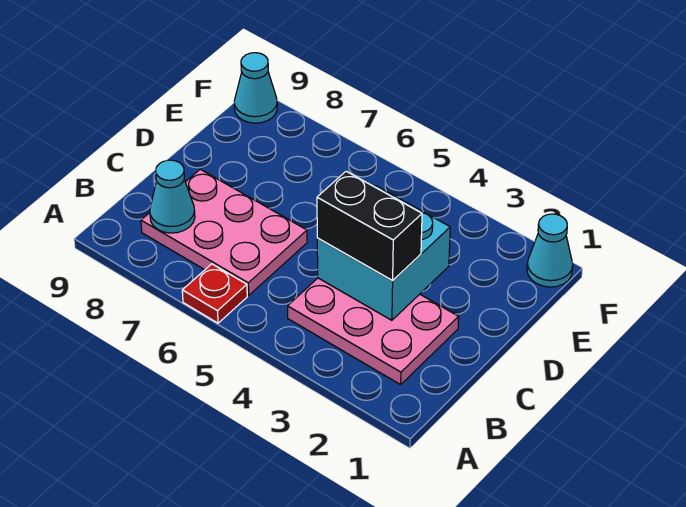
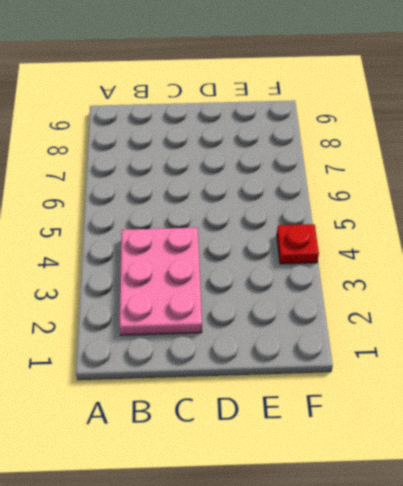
red 1x1 plate [277,224,319,264] -> red 1x1 plate moved to [182,264,247,323]
none -> pink 2x3 plate [141,169,307,295]
none -> cyan 1x1 cone [527,214,573,287]

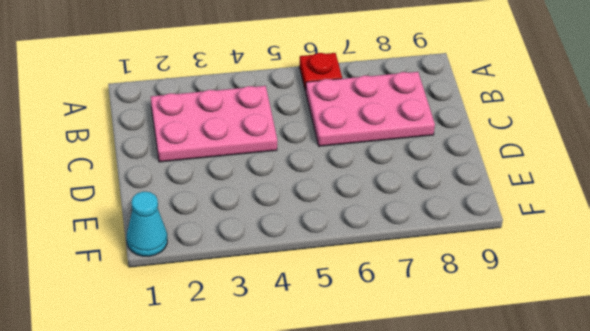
none -> cyan 1x1 cone [234,53,277,123]
none -> cyan 1x1 cone [150,160,195,233]

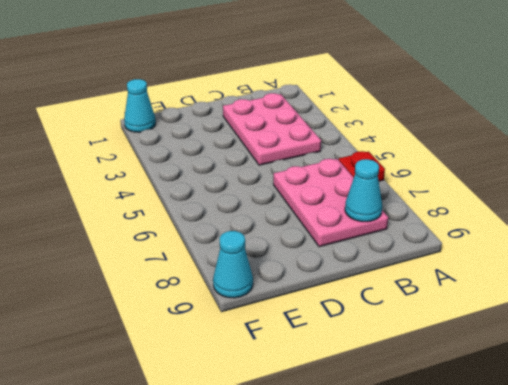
none -> cyan 2x2 brick [317,186,450,320]
none -> black 1x2 brick [317,171,422,280]

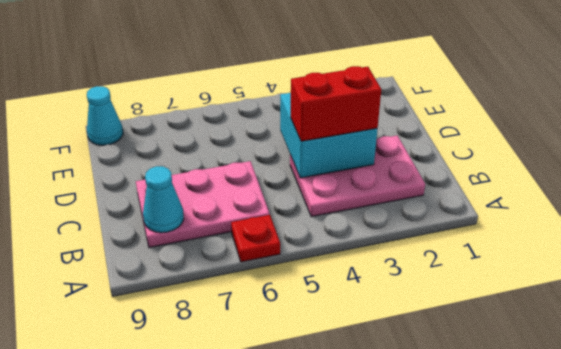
red 1x2 brick [291,66,381,141] -> black 1x2 brick [317,171,422,280]
none -> cyan 1x1 cone [527,214,573,287]

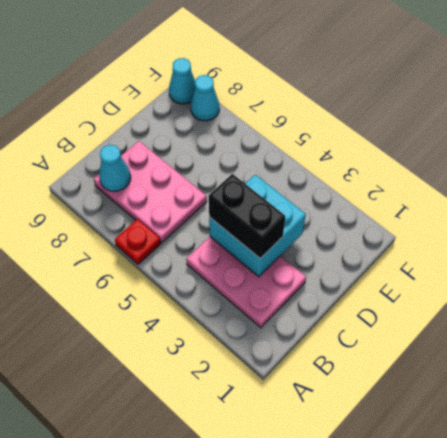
cyan 1x1 cone [191,75,220,121] -> cyan 1x1 cone moved to [527,214,573,287]

